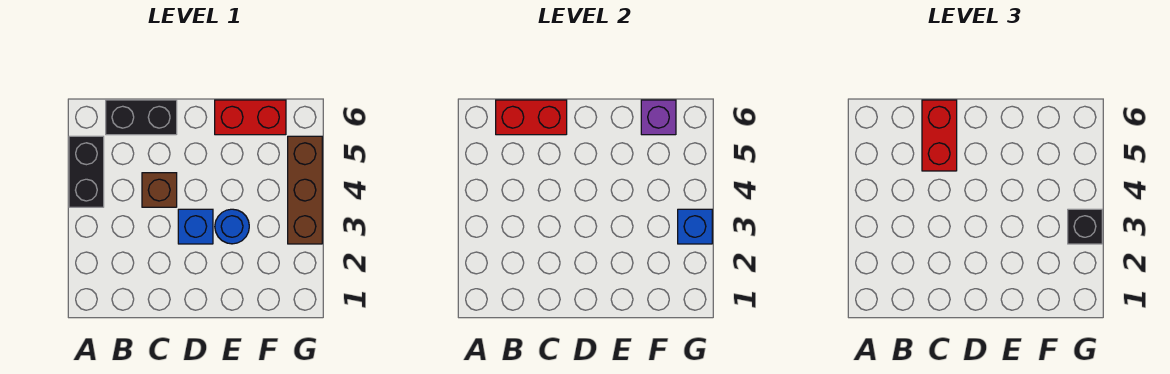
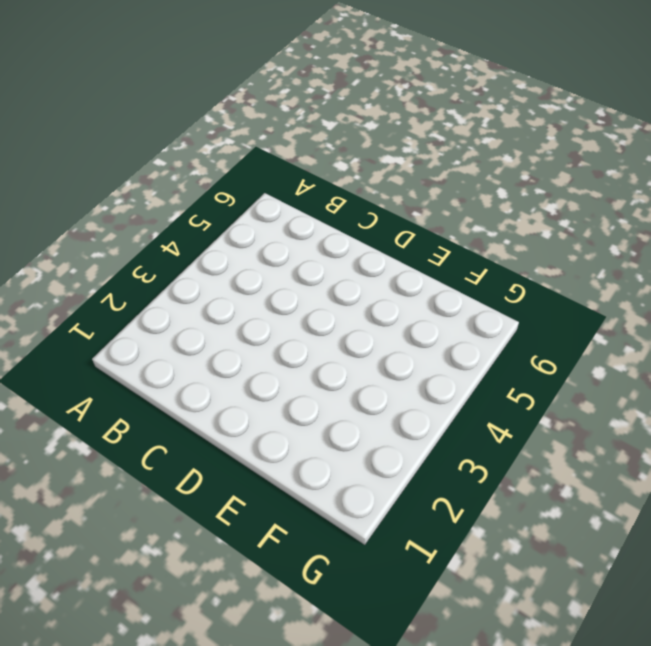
none -> black 1x2 brick [69,136,104,207]
none -> black 1x2 brick [106,100,177,135]
none -> brown 1x1 brick [142,173,177,207]

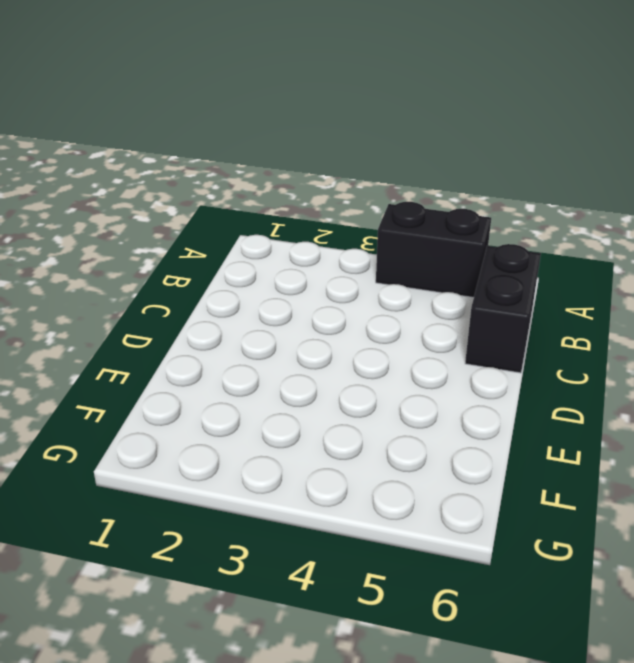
none -> brown 1x1 brick [142,173,177,207]
none -> blue 1x1 brick [178,209,213,244]
none -> blue 1x1 round brick [215,209,249,244]

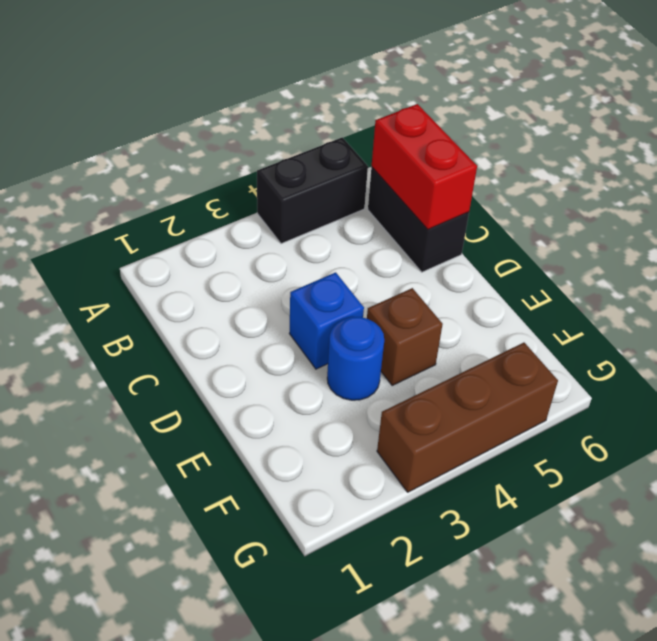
brown 1x1 brick [367,288,443,385] -> brown 1x1 brick moved to [142,173,177,207]
none -> red 1x2 brick [215,100,286,135]
none -> purple 1x1 brick [641,100,676,135]
none -> blue 1x1 brick [678,209,712,244]

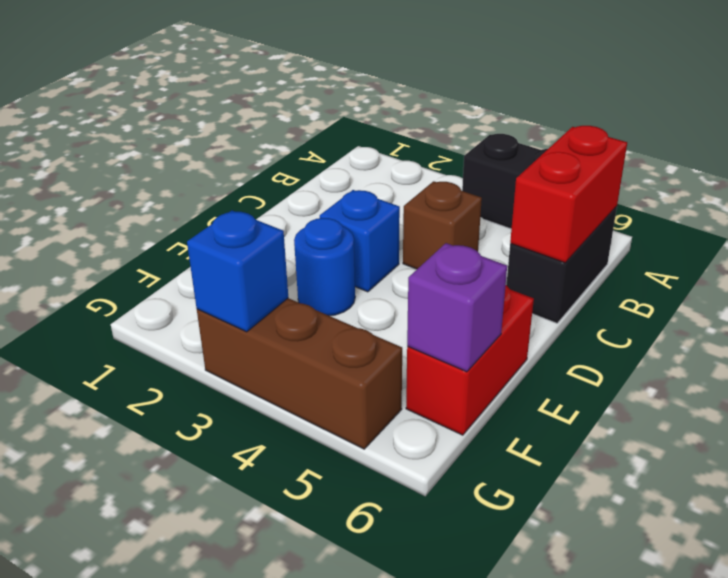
none -> red 1x2 brick [922,100,957,171]
none -> black 1x1 brick [1068,209,1102,244]

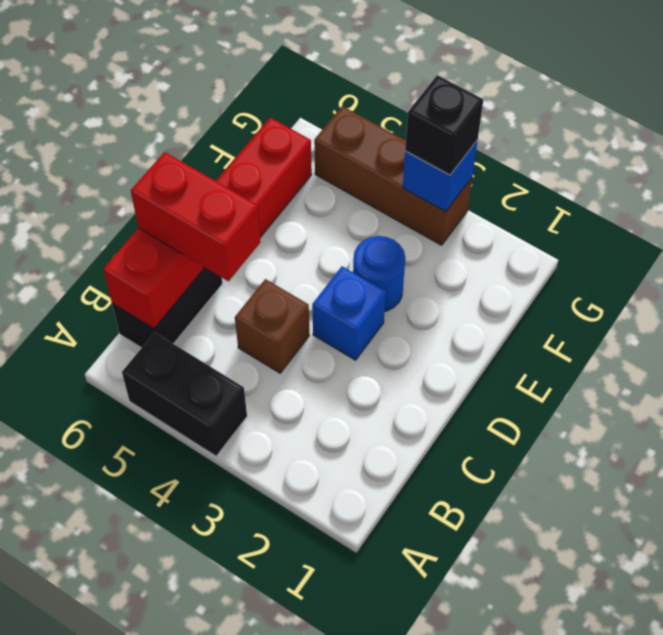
none -> purple 1x1 brick [641,100,676,135]

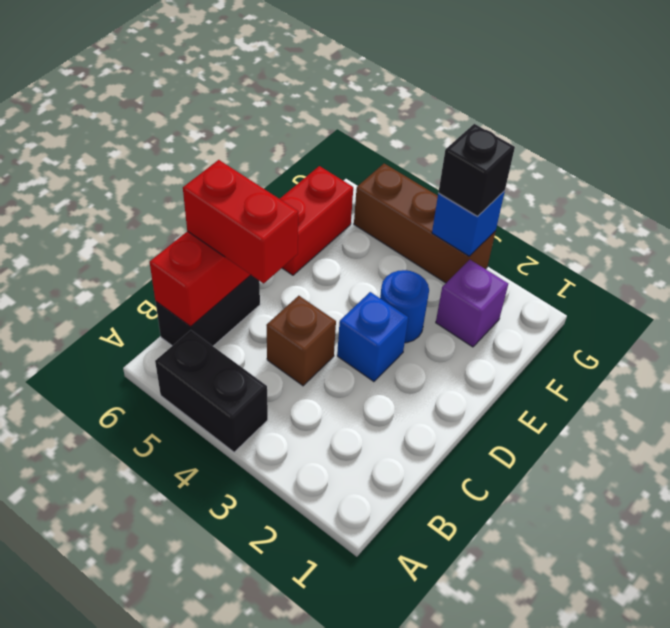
purple 1x1 brick [436,260,508,347] -> purple 1x1 brick moved to [641,100,676,135]

